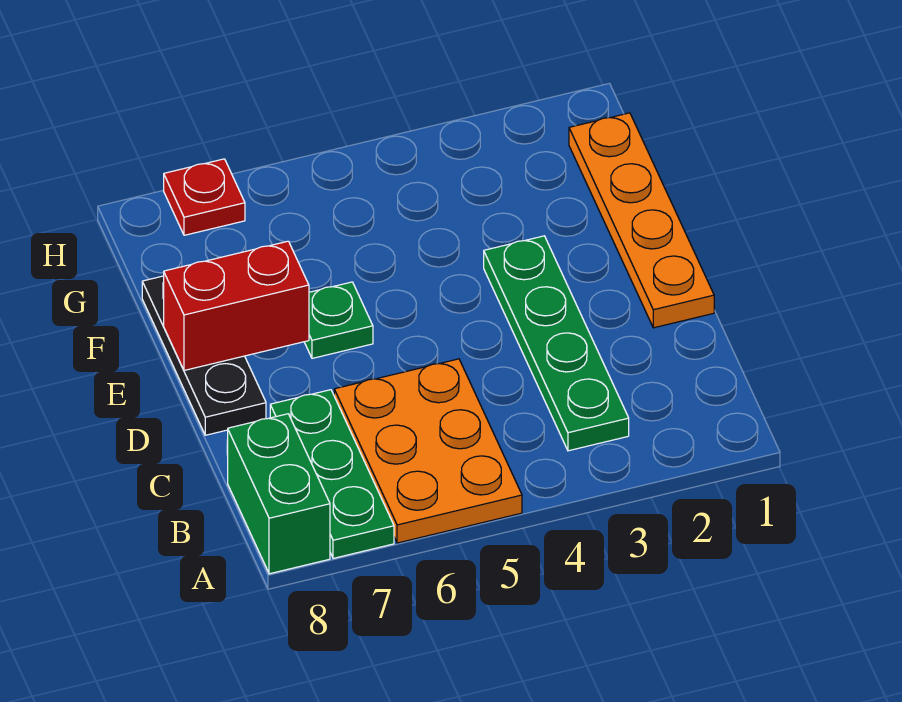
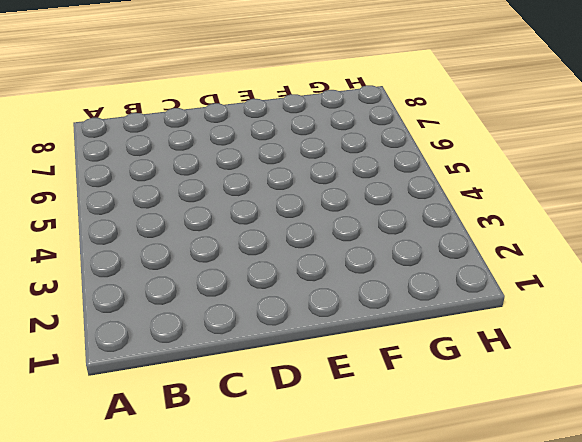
none -> orange 2x3 plate [334,359,522,543]
none -> green 1x3 plate [270,390,394,558]

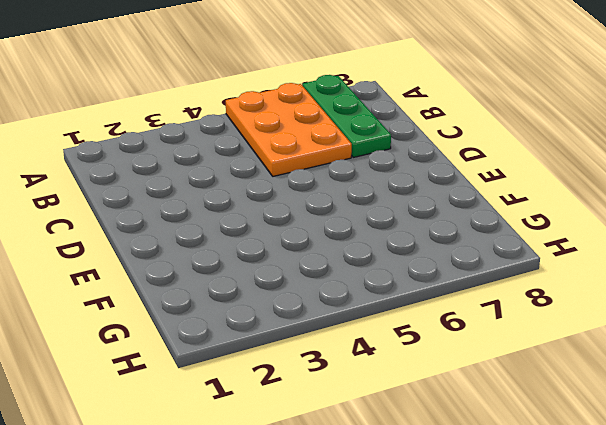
none -> green 1x2 brick [228,414,330,574]
none -> green 1x4 plate [484,236,629,451]

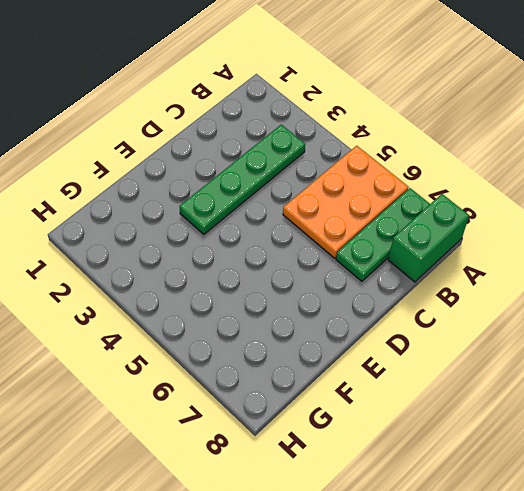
none -> orange 1x4 plate [569,113,714,328]
none -> black 1x3 plate [142,276,266,435]

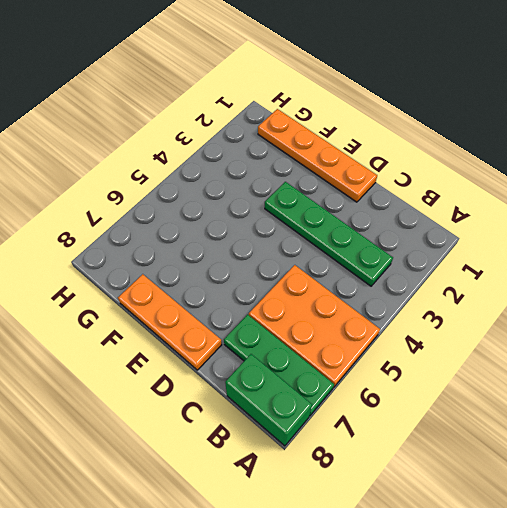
orange 1x3 plate [118,274,222,370] -> black 1x3 plate [142,276,266,435]
none -> green 1x1 plate [305,282,373,358]
none -> red 1x1 plate [164,159,245,235]

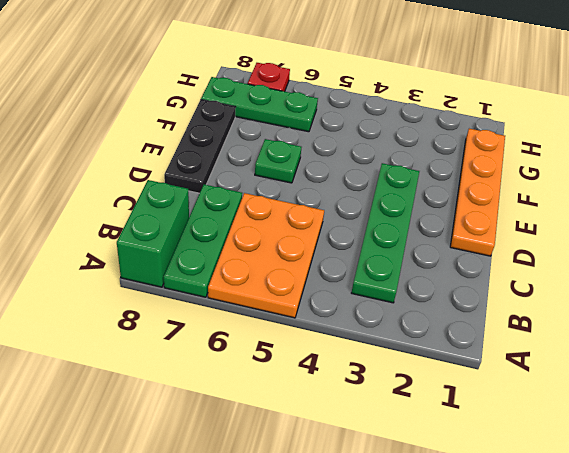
green 1x3 plate [201,77,318,132] -> none
none -> red 1x2 brick [164,241,309,370]

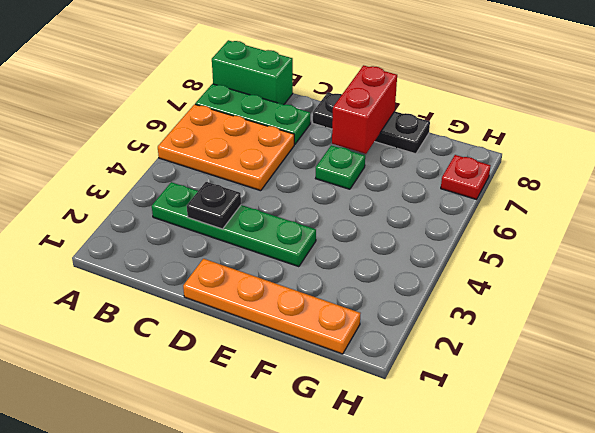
black 1x1 plate [187,182,241,229] -> none

